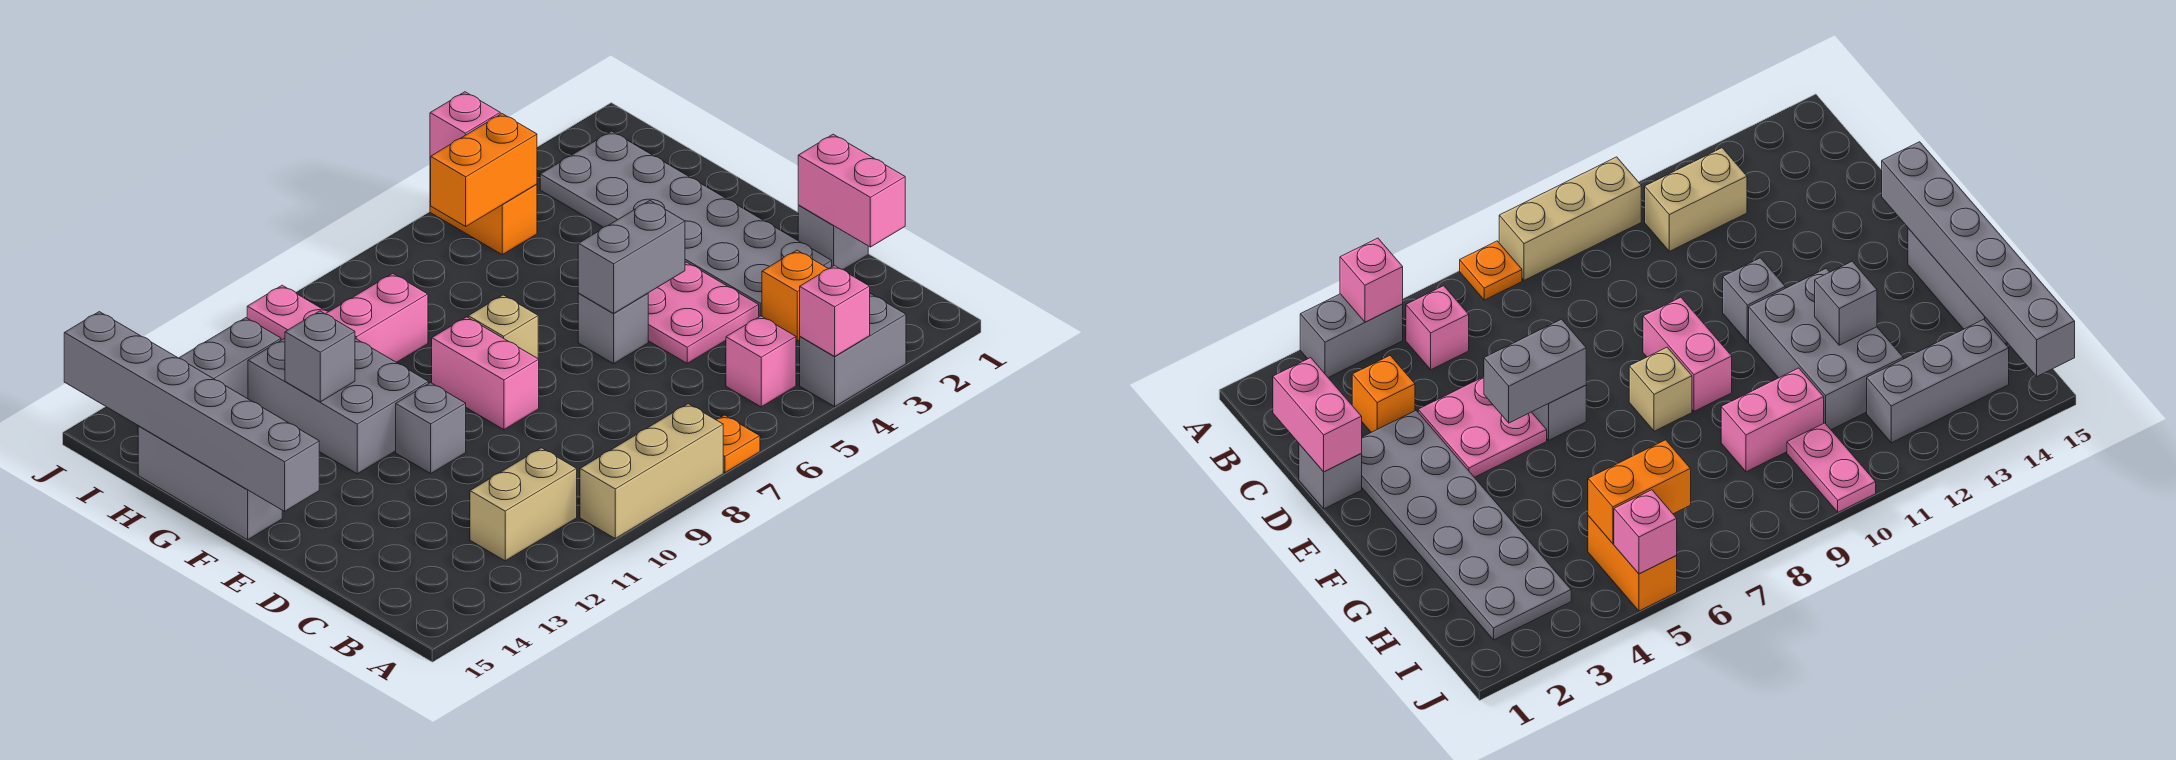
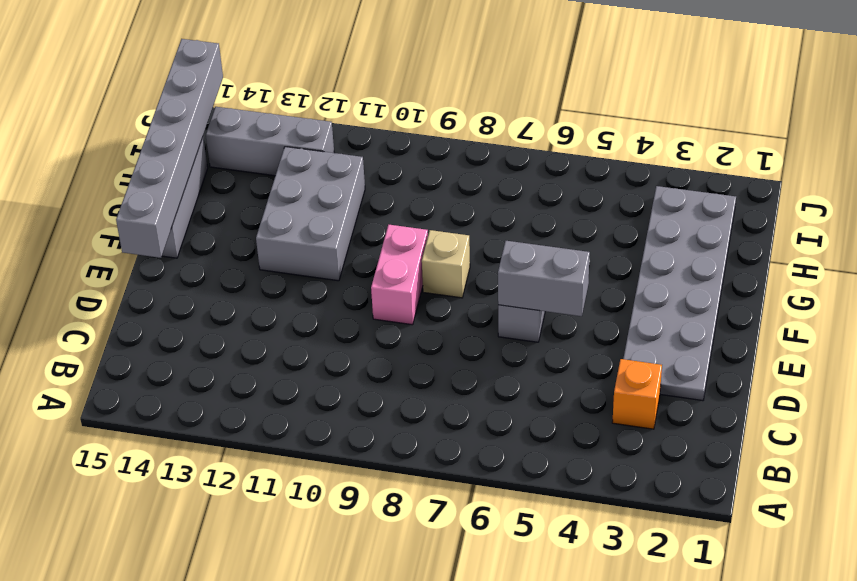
none -> grey 1x2 brick [800,294,906,407]
none -> orange 1x1 plate [716,415,760,473]
none -> tan 1x3 brick [580,404,723,538]

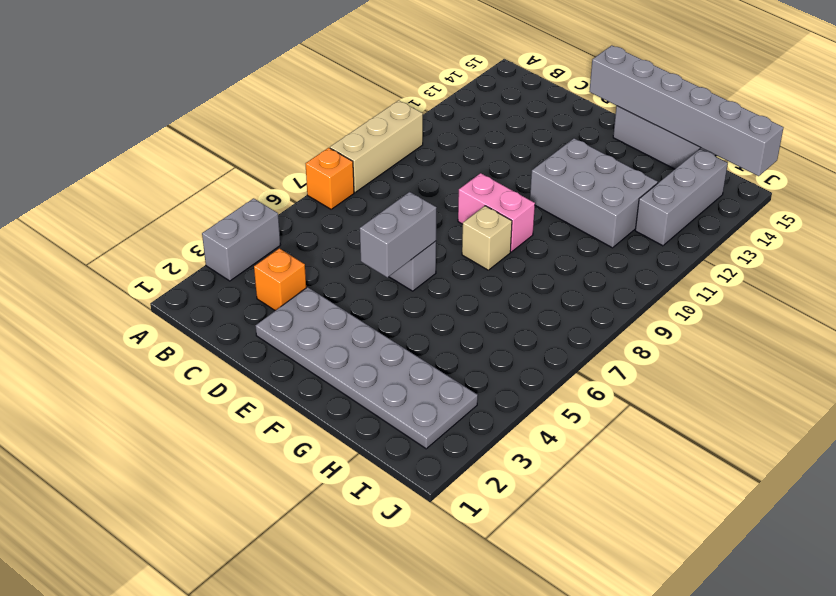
orange 1x1 brick [305,148,354,209] -> orange 1x1 plate [716,415,760,473]
none -> pink 1x1 brick [726,316,796,407]
none -> tan 1x2 brick [470,448,577,561]
none -> grey 1x1 brick [798,206,868,270]

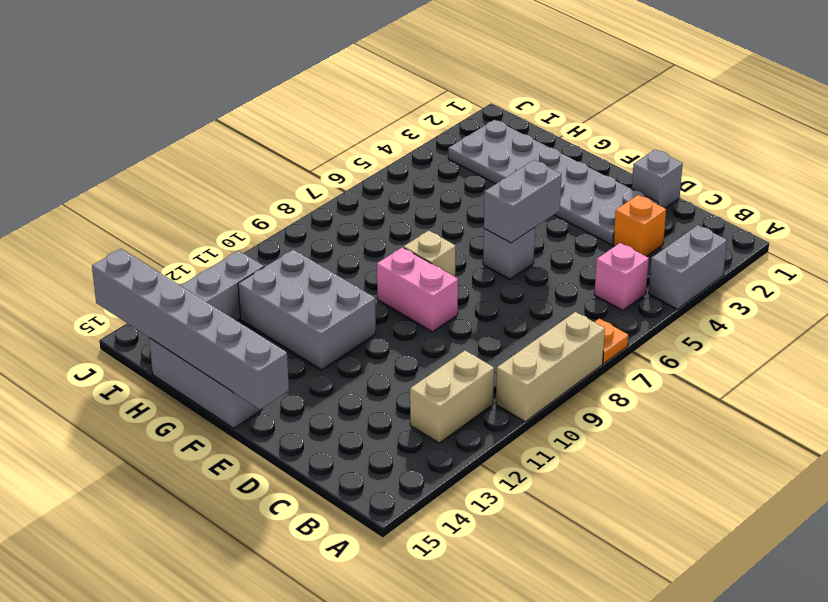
none -> pink 2x2 plate [648,262,759,363]
none -> grey 1x1 brick [396,383,466,473]
none -> pink 1x2 brick [326,273,428,363]

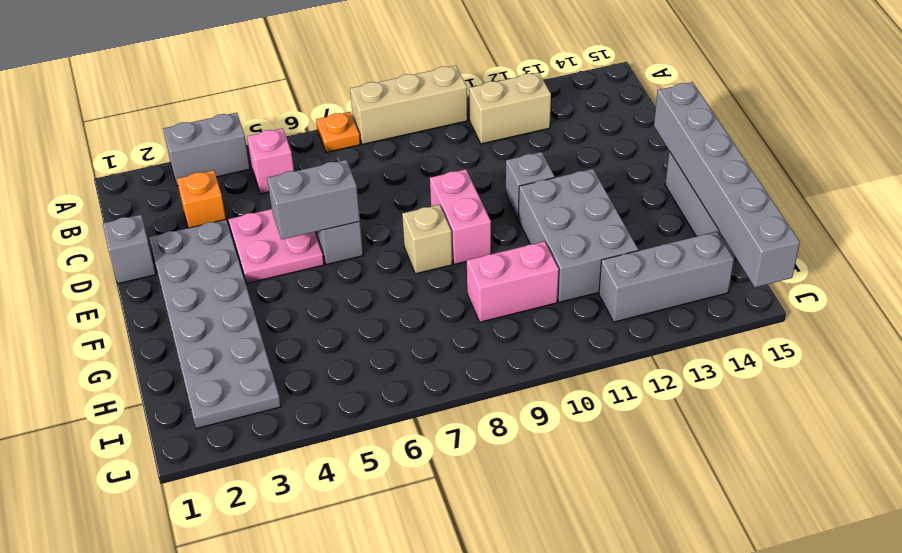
none -> orange 1x2 brick [430,163,537,255]
none -> pink 1x2 plate [247,285,329,340]
none -> pink 1x1 brick [800,265,870,356]

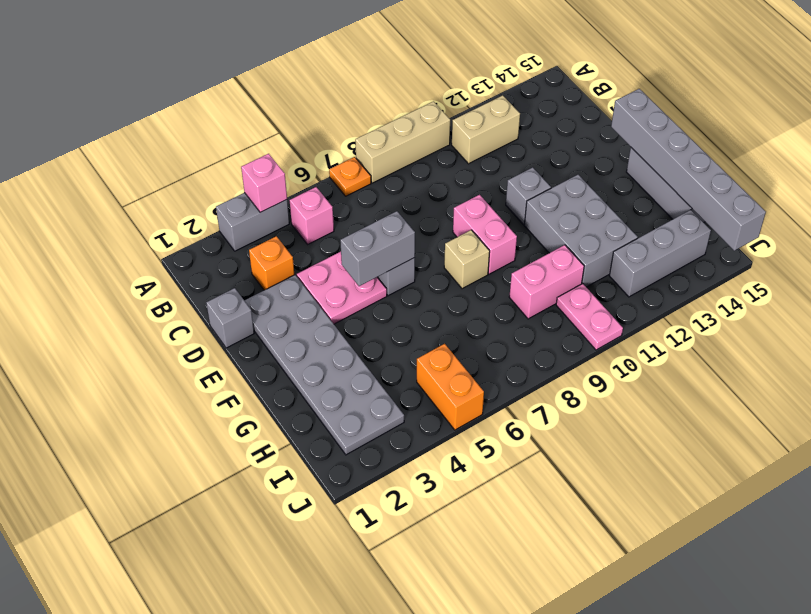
none -> pink 1x2 brick [798,134,905,247]
none -> grey 1x1 brick [285,311,355,402]
none -> orange 1x2 brick [430,114,537,226]

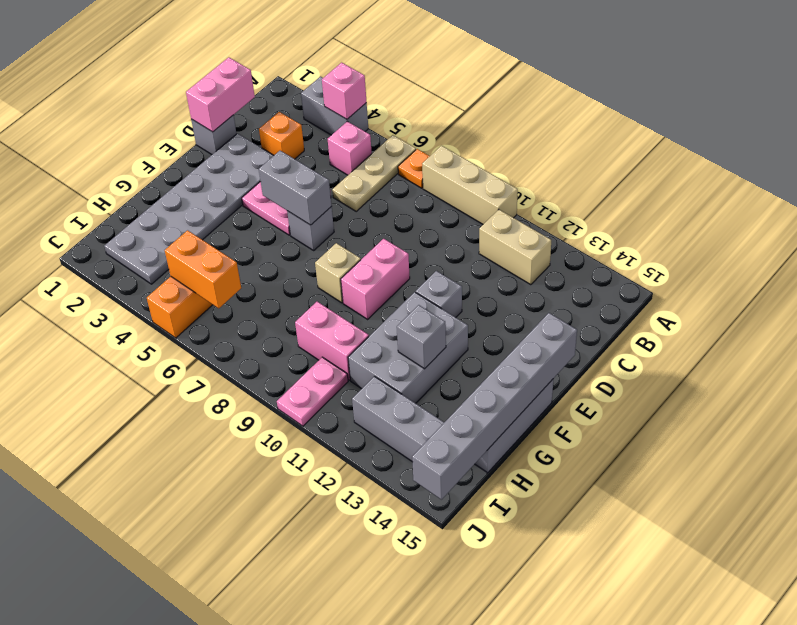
tan 1x3 plate [332,135,416,211] -> none
none -> pink 1x1 brick [430,92,500,162]

